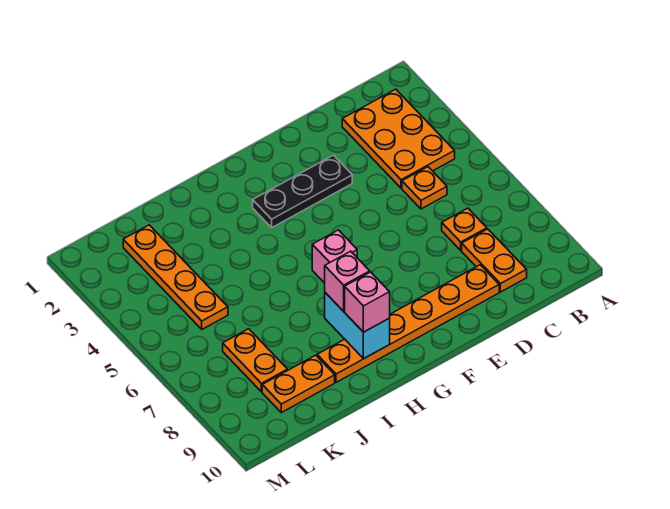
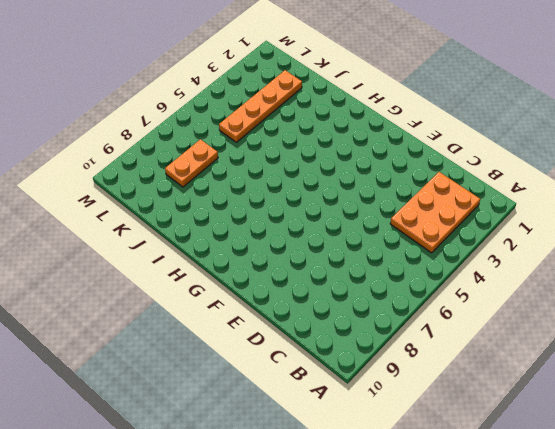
none -> orange 1x1 plate [402,167,447,209]
none -> orange 1x1 plate [442,208,487,250]
none -> orange 1x2 plate [462,229,527,292]

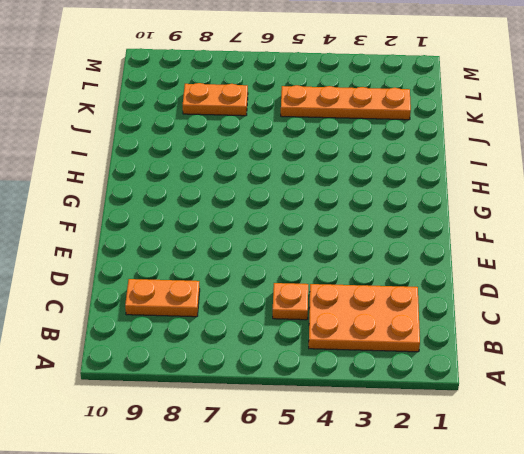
none -> orange 1x1 plate [442,208,487,250]
none -> orange 1x6 plate [317,265,499,382]
none -> black 1x3 plate [253,155,352,228]

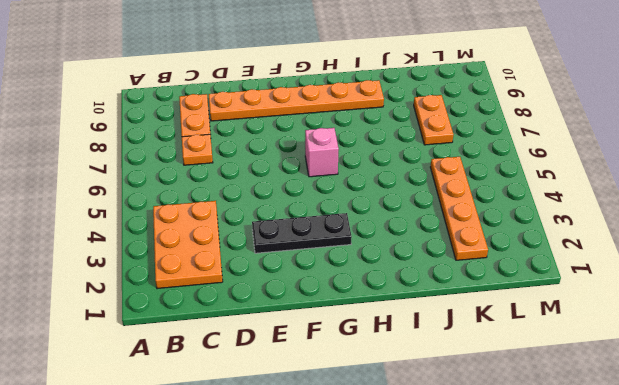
none -> orange 1x1 plate [402,167,447,209]
none -> orange 1x2 plate [262,355,335,413]
none -> cyan 1x2 brick [325,293,390,359]

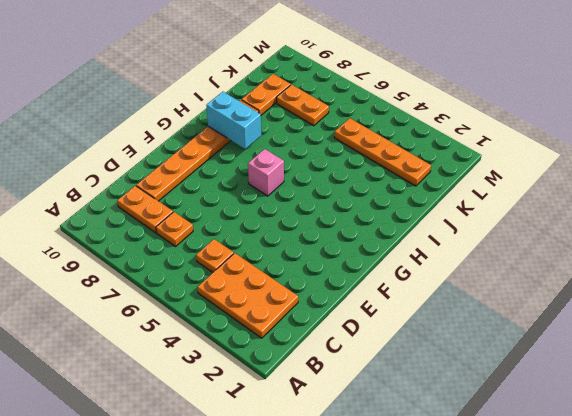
none -> black 1x3 plate [253,155,352,228]
none -> pink 1x1 brick [325,251,370,311]
none -> pink 1x1 brick [345,272,390,332]

